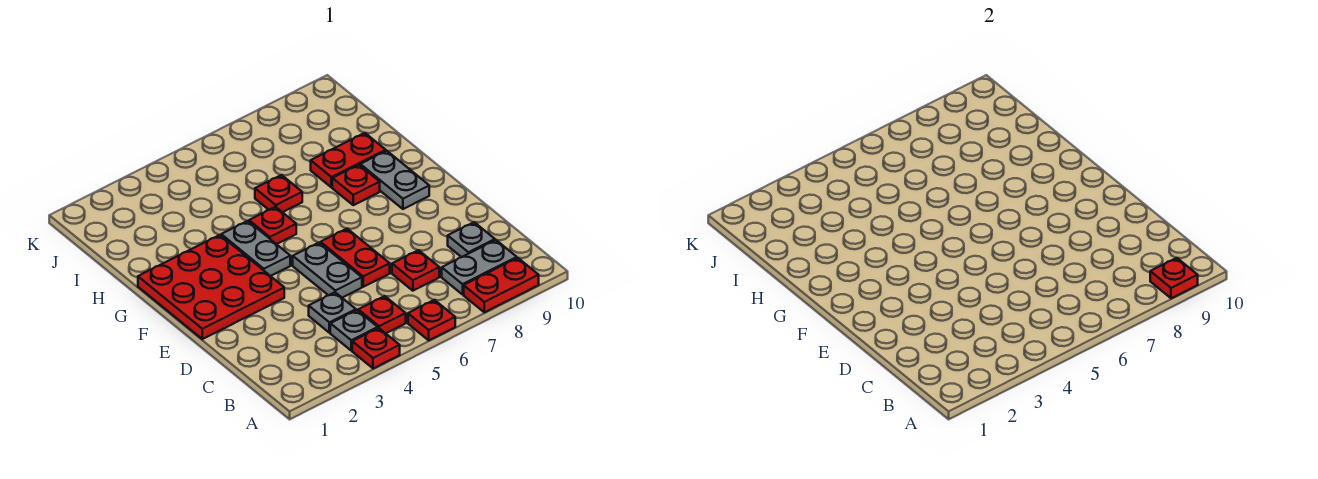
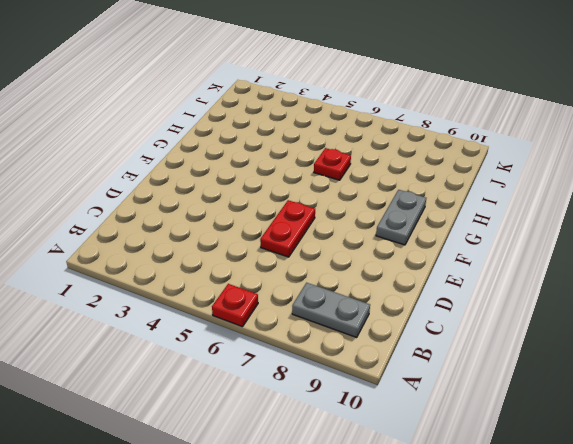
none -> red 1x1 plate [352,328,400,369]
none -> red 1x2 plate [464,258,539,312]
none -> grey 1x1 plate [330,310,378,351]

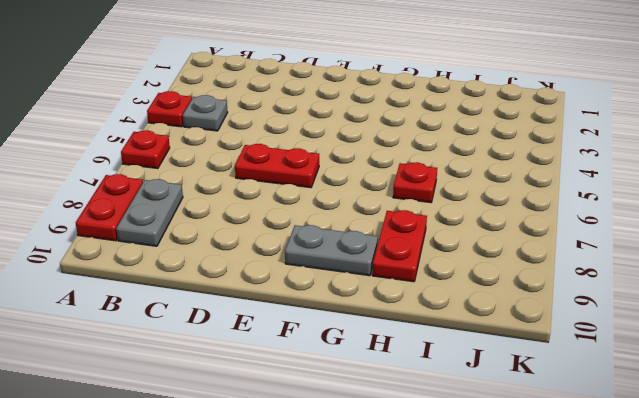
none -> red 1x1 plate [358,296,406,333]
none -> grey 1x1 plate [309,292,356,333]
none -> red 1x1 plate [392,250,439,291]

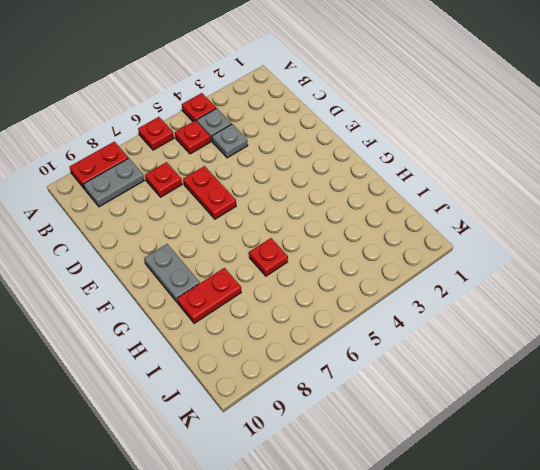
none -> grey 1x1 plate [448,222,495,257]
none -> grey 1x2 plate [293,243,362,298]
none -> red 3x3 plate [138,235,284,339]

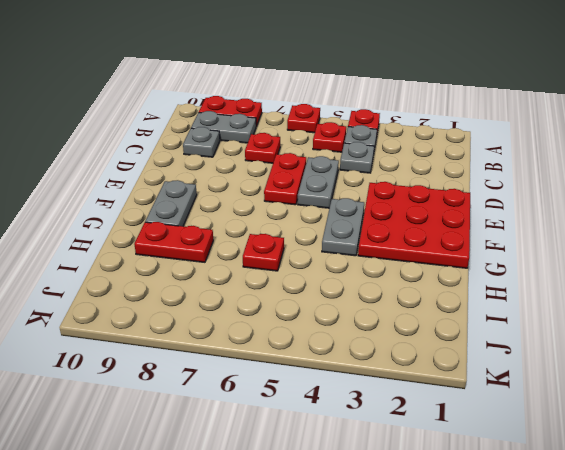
none -> red 1x1 plate [249,207,296,244]
none -> red 1x1 plate [332,165,380,205]
none -> red 1x1 plate [1150,258,1198,298]

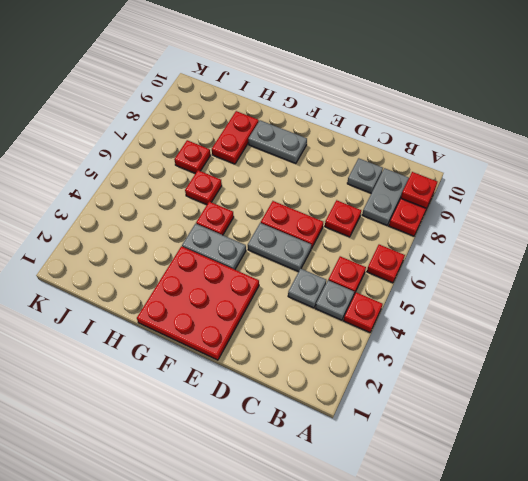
red 1x1 plate [174,140,210,173] -> red 1x1 plate moved to [332,165,380,205]

